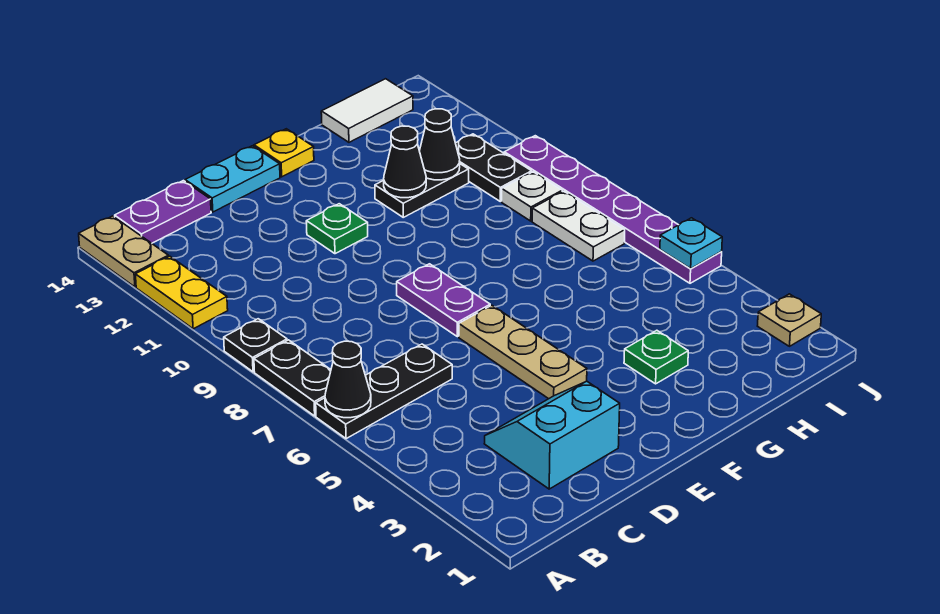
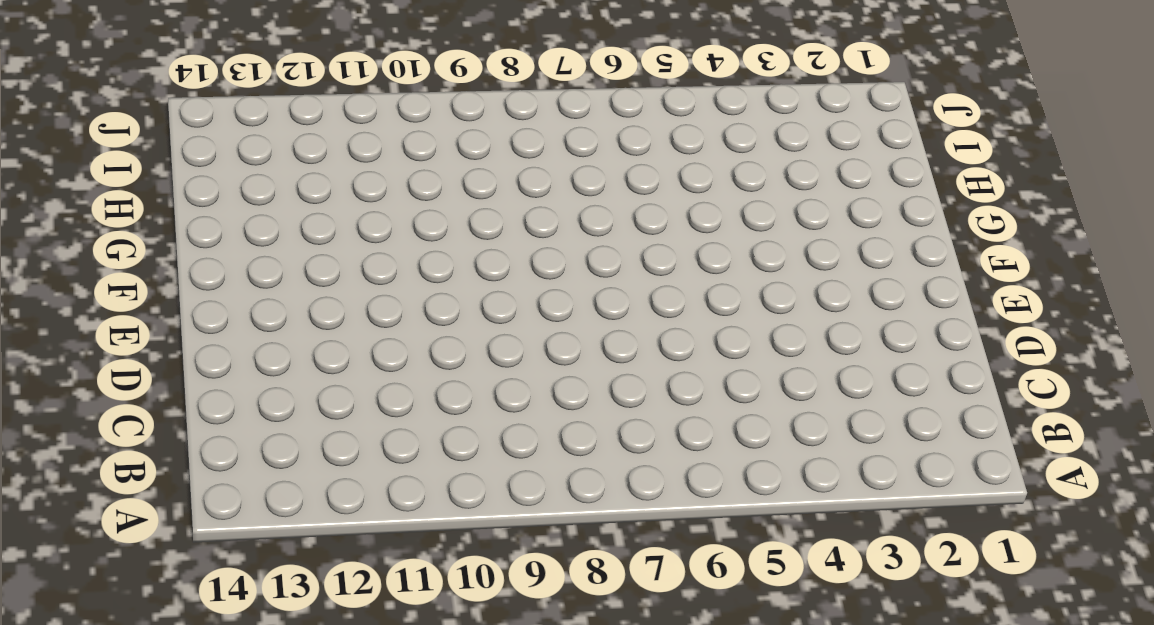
none -> black 1x3 plate [316,344,452,439]
none -> black 1x2 plate [254,340,331,416]
none -> black 1x1 plate [224,319,287,372]

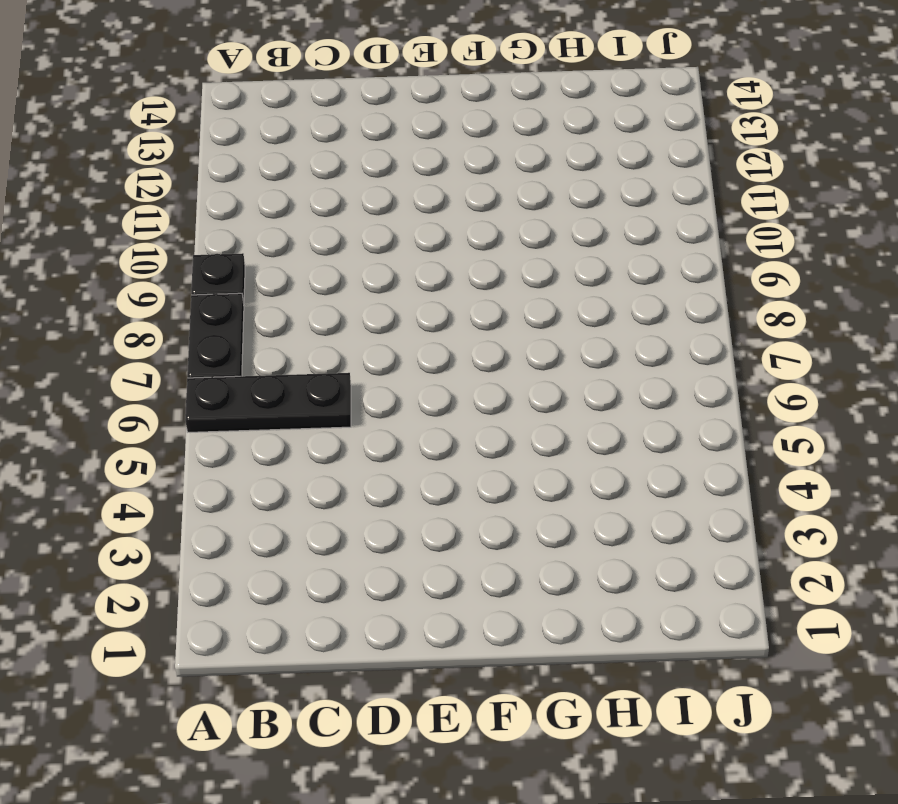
none -> yellow 1x2 plate [135,256,228,329]
none -> tan 1x2 plate [79,216,168,287]
none -> purple 1x2 plate [115,181,211,243]

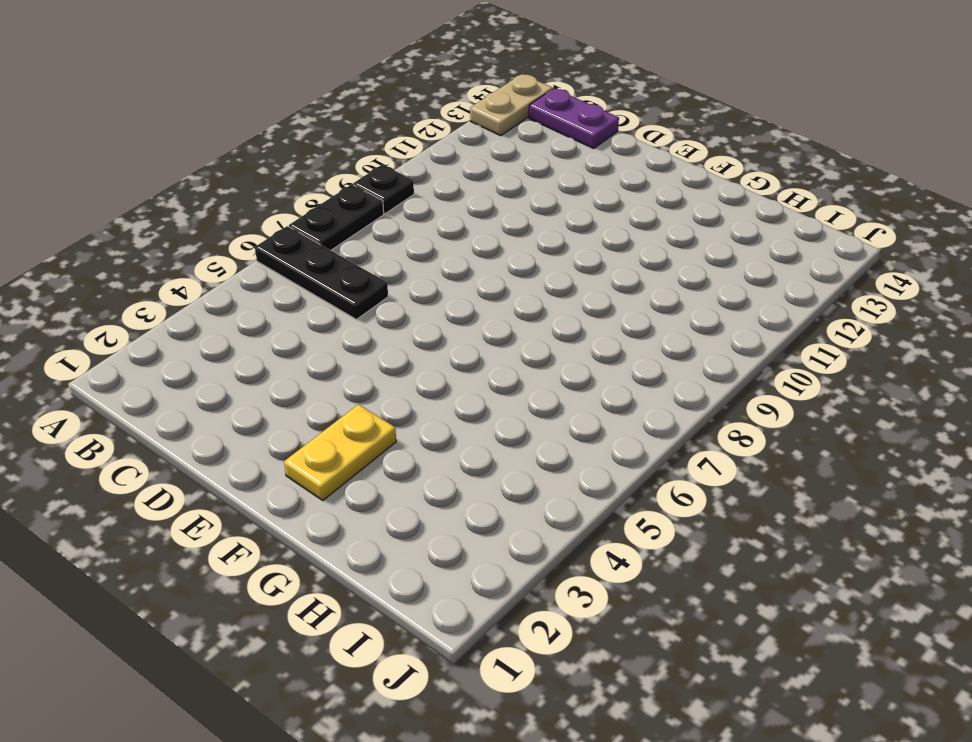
yellow 1x2 plate [284,404,396,500] -> yellow 1x2 plate moved to [135,256,228,329]
none -> cyan 2x2 slope [484,381,620,489]
none -> cyan 1x2 plate [185,146,280,212]
none -> tan 1x3 plate [459,305,587,399]

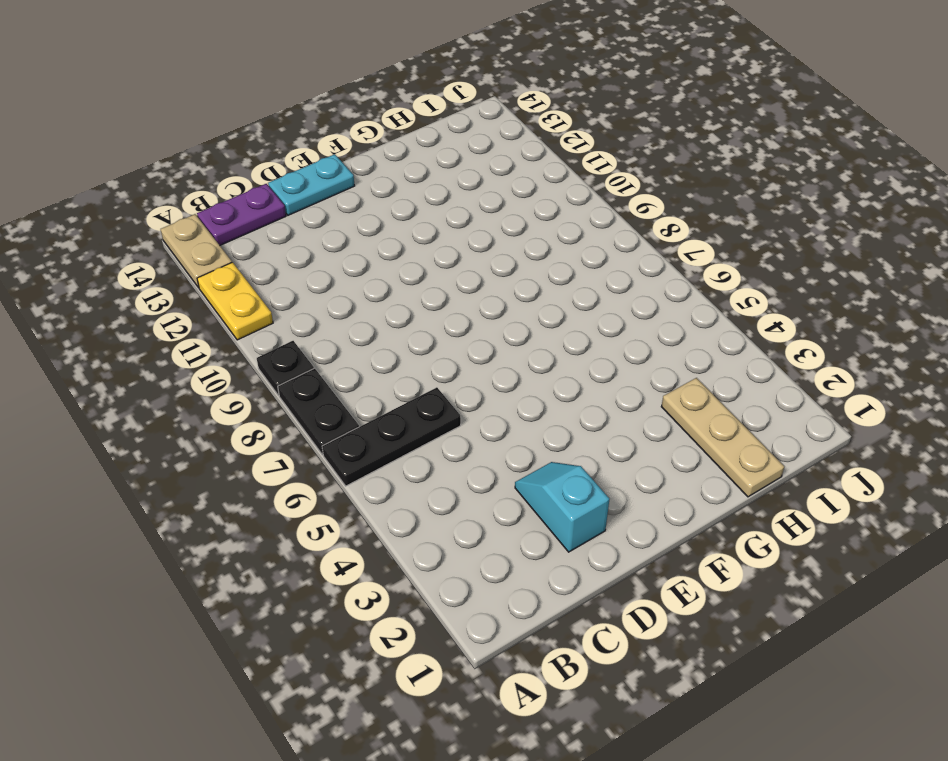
cyan 1x2 slope [515,462,609,552] -> cyan 2x2 slope [484,381,620,489]
tan 1x3 plate [661,378,784,497] -> tan 1x3 plate moved to [459,305,587,399]
none -> purple 1x2 plate [397,264,490,337]
none -> green 1x1 plate [306,204,368,254]
none -> yellow 1x1 plate [254,129,314,177]

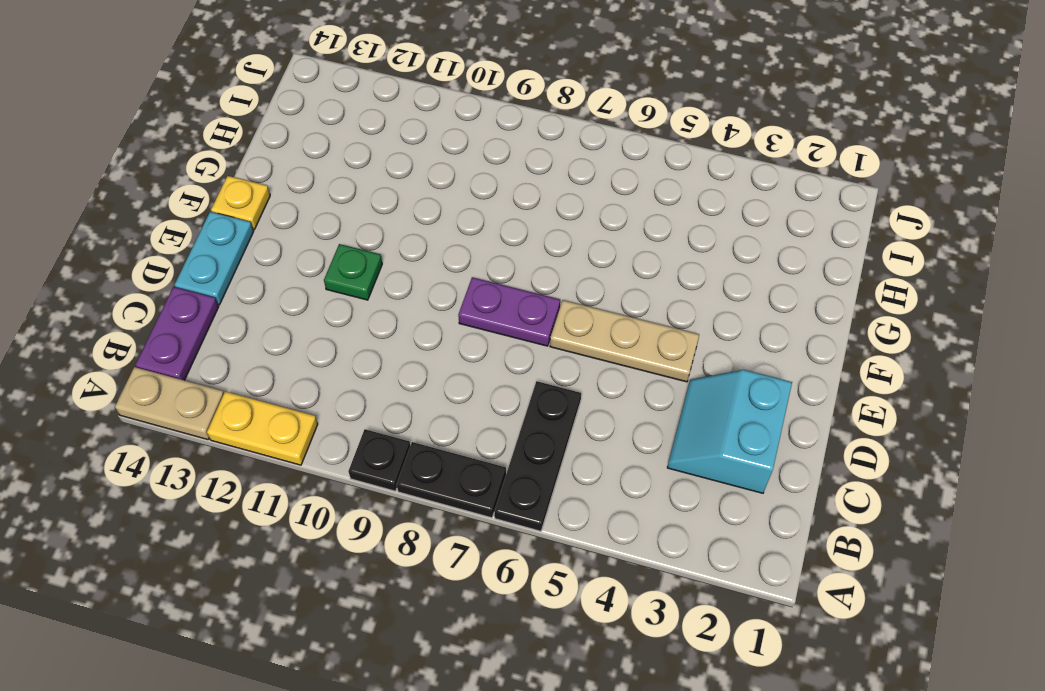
none -> green 1x1 plate [624,330,688,384]
none -> black 1x2 plate [375,164,469,217]
none -> white 1x2 tile [321,79,413,142]

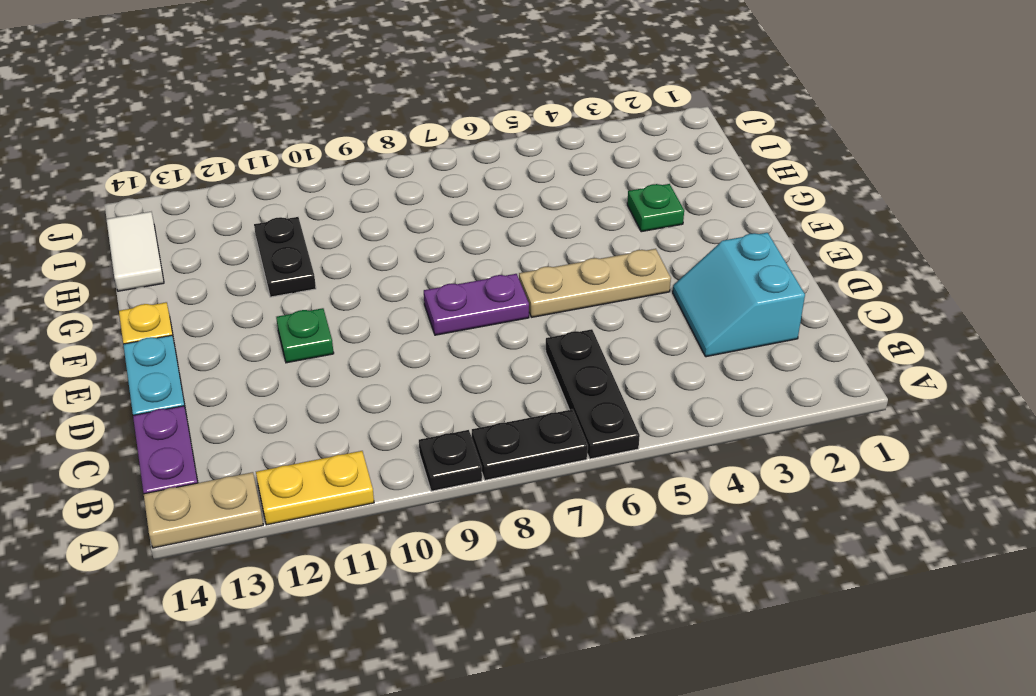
none -> white 1x2 plate [532,191,625,261]
none -> white 1x1 plate [502,172,562,221]
none -> black 1x2 plate [456,134,532,201]

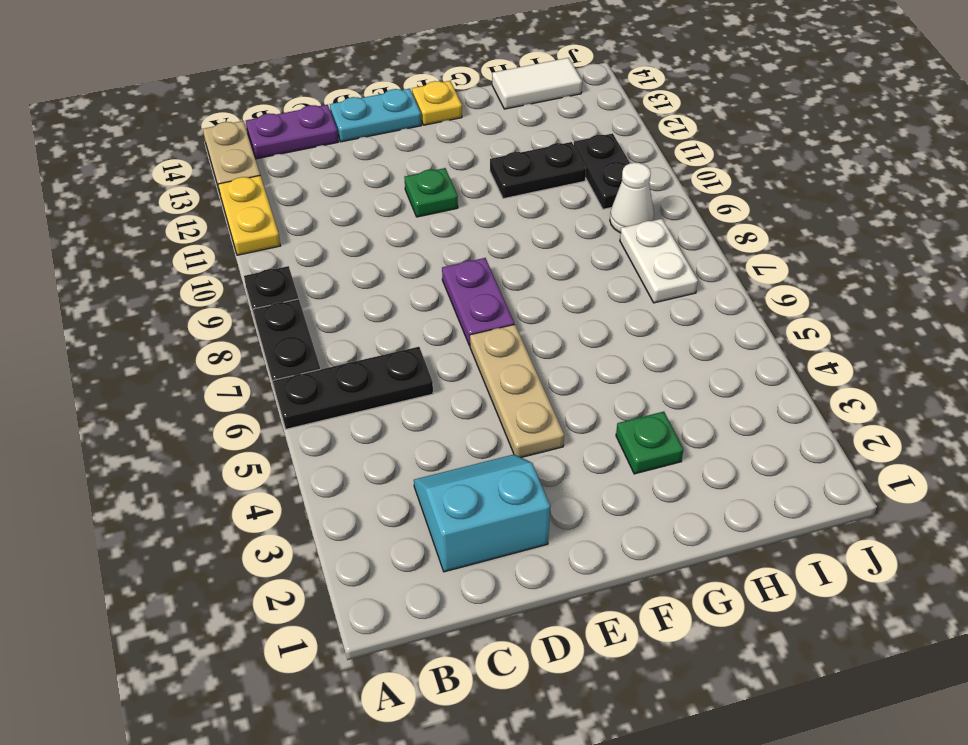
white 1x1 cone [610,163,654,233] -> white 1x1 plate [502,172,562,221]
none -> tan 1x1 plate [758,294,821,346]
none -> purple 1x6 plate [504,136,722,283]
none -> black 1x1 cone [325,341,371,418]

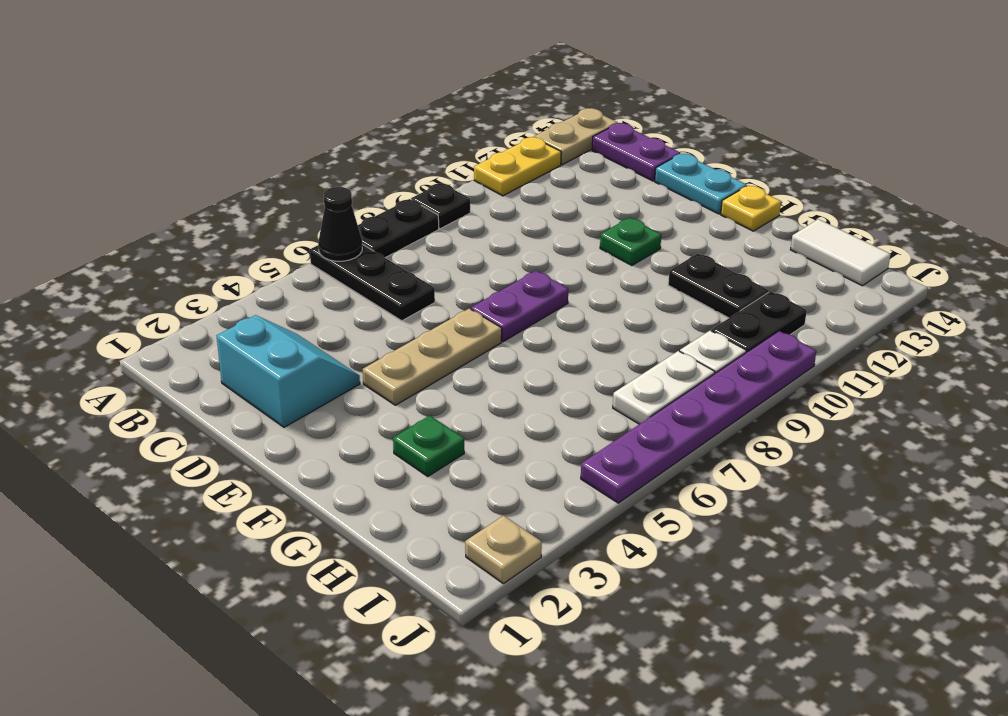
none -> black 1x1 cone [384,126,426,198]
none -> black 1x1 cone [419,109,460,180]
none -> cyan 1x1 plate [660,218,722,269]

